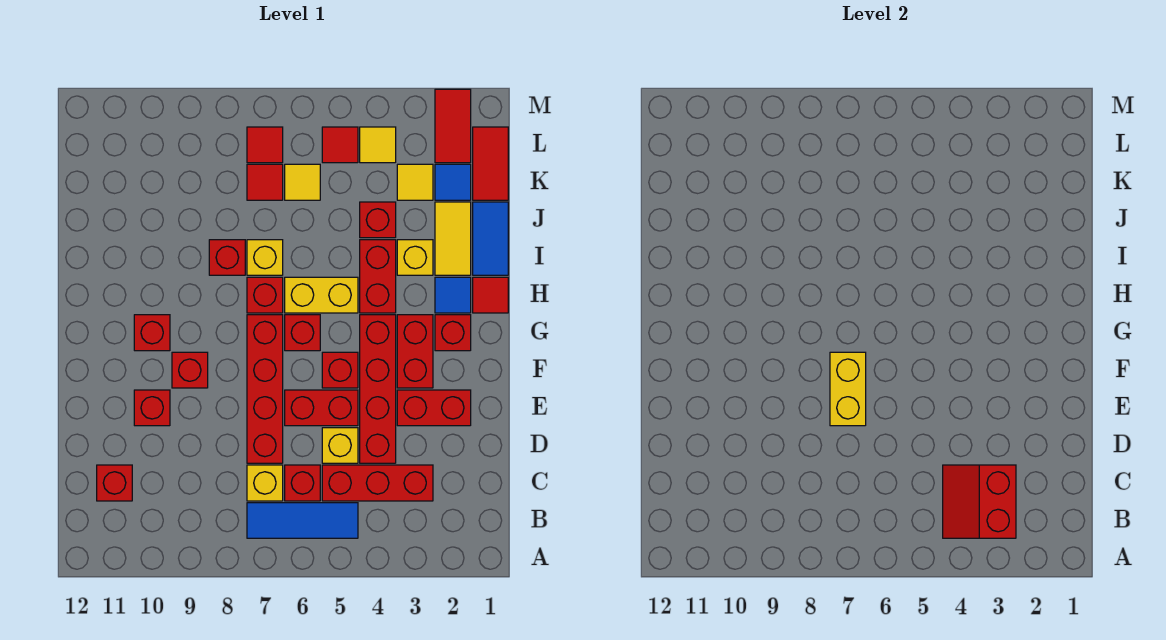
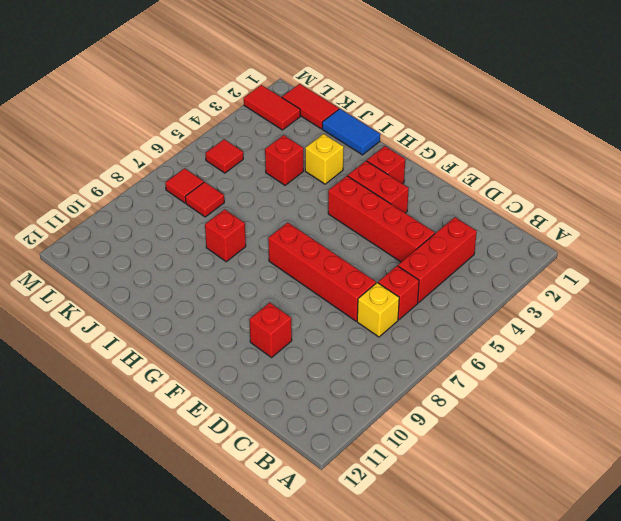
none -> blue 1x3 tile [247,503,358,538]
none -> red 1x1 brick [97,465,132,501]
none -> yellow 1x1 brick [322,428,358,463]
none -> red 1x2 brick [397,390,471,426]

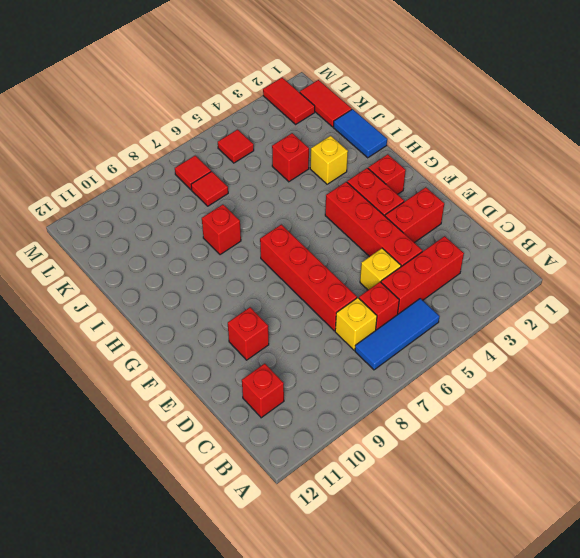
none -> red 1x2 brick [285,390,358,426]
none -> red 1x1 brick [322,352,358,388]
none -> red 1x1 brick [172,352,208,388]
none -> red 1x1 brick [285,315,320,351]

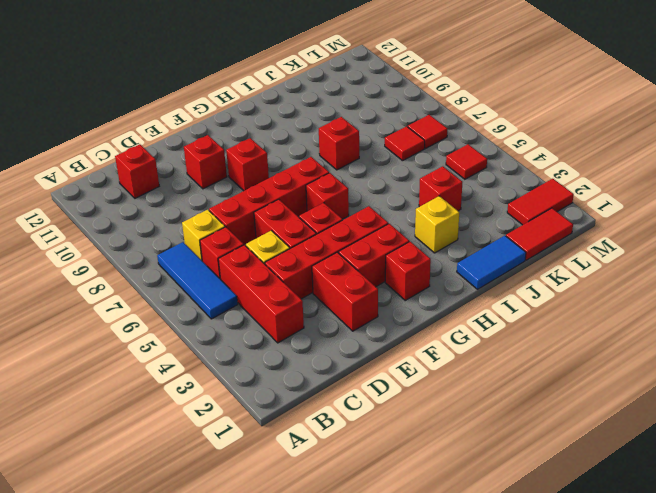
none -> red 1x1 brick [134,315,170,351]
none -> red 1x1 tile [473,277,508,313]
none -> blue 1x1 tile [435,277,471,313]
none -> red 1x2 brick [360,240,396,313]

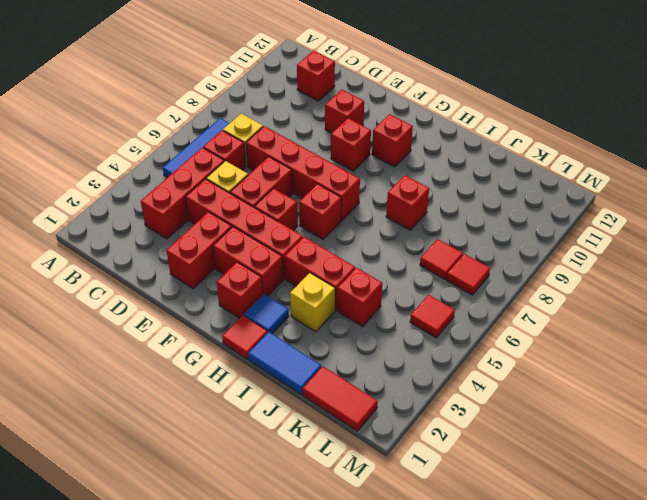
none -> yellow 1x2 brick [285,277,358,313]
none -> red 1x1 brick [247,277,283,313]
none -> yellow 1x2 tile [435,202,471,275]
none -> yellow 1x1 brick [247,240,283,275]

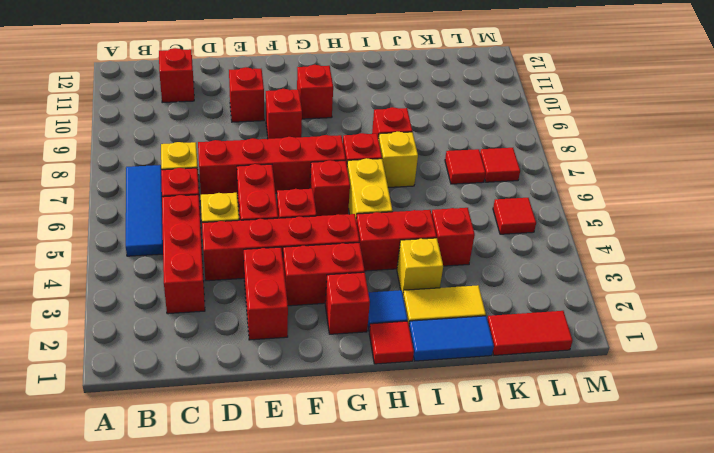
none -> blue 1x1 tile [435,164,471,200]
none -> yellow 1x1 tile [397,164,433,200]
none -> yellow 1x1 tile [285,164,320,200]
none -> red 1x2 tile [435,89,471,163]

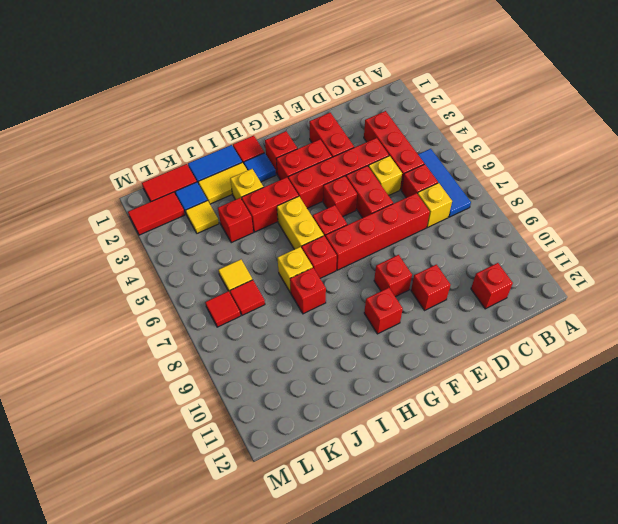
none -> yellow 1x1 tile [360,127,396,163]
none -> red 1x1 tile [322,127,358,163]
none -> red 2x2 slope [943,465,1016,538]
none -> yellow 1x2 brick [830,352,866,426]

